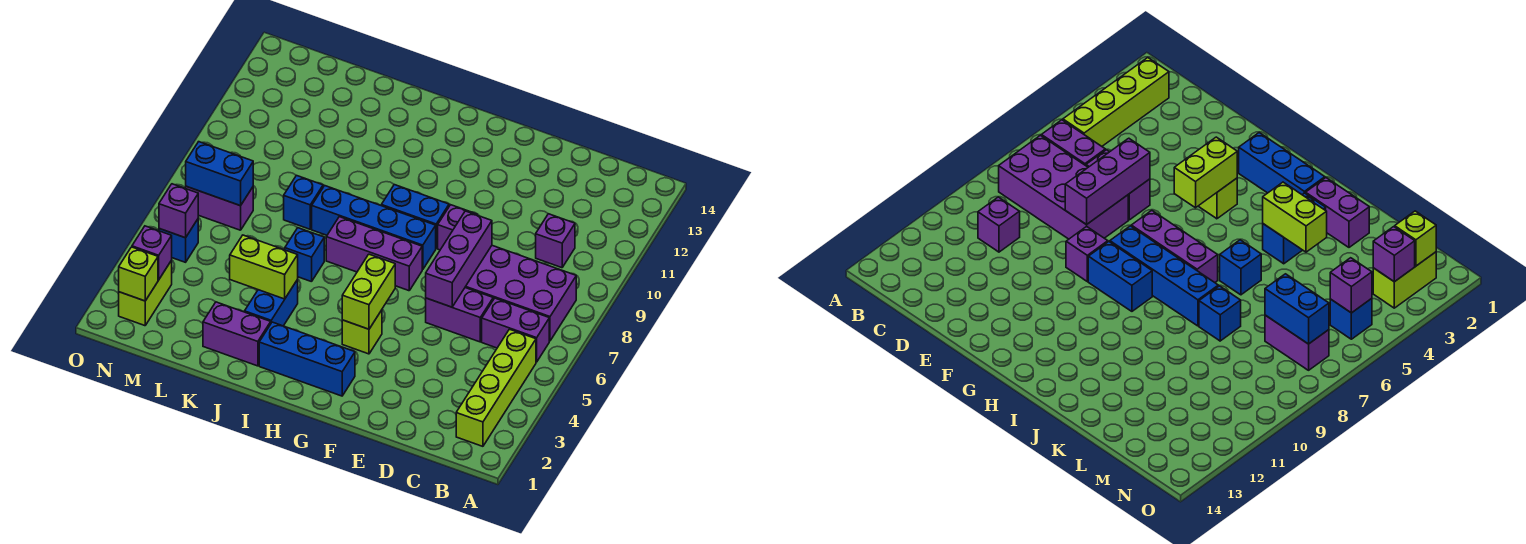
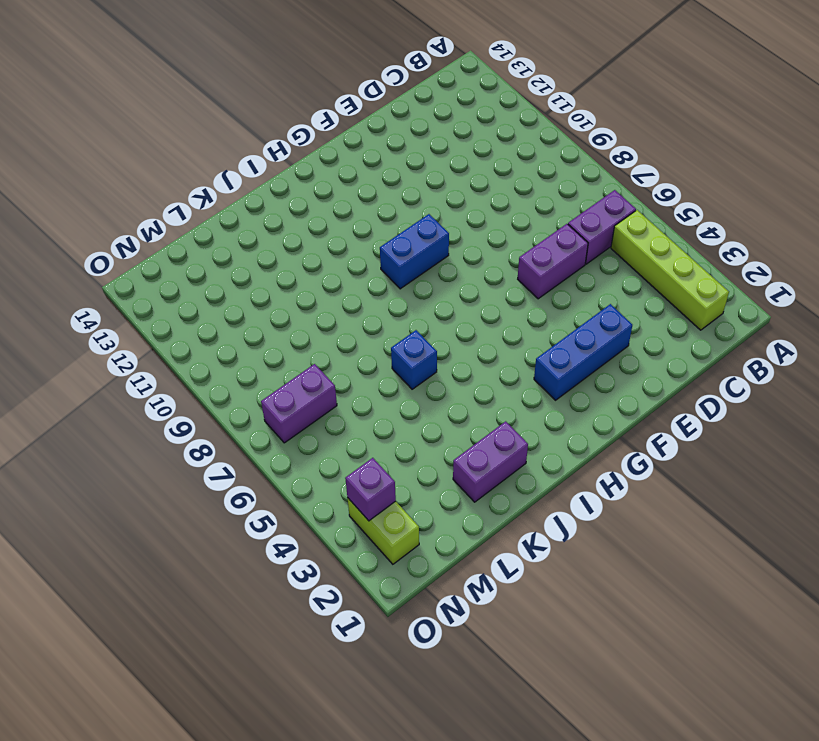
blue 1x3 brick [534,304,632,400] -> blue 1x3 brick moved to [259,322,355,396]
none -> purple 2x4 brick [465,246,576,341]
none -> purple 1x1 brick [536,214,575,268]
none -> purple 1x1 brick [438,205,477,250]

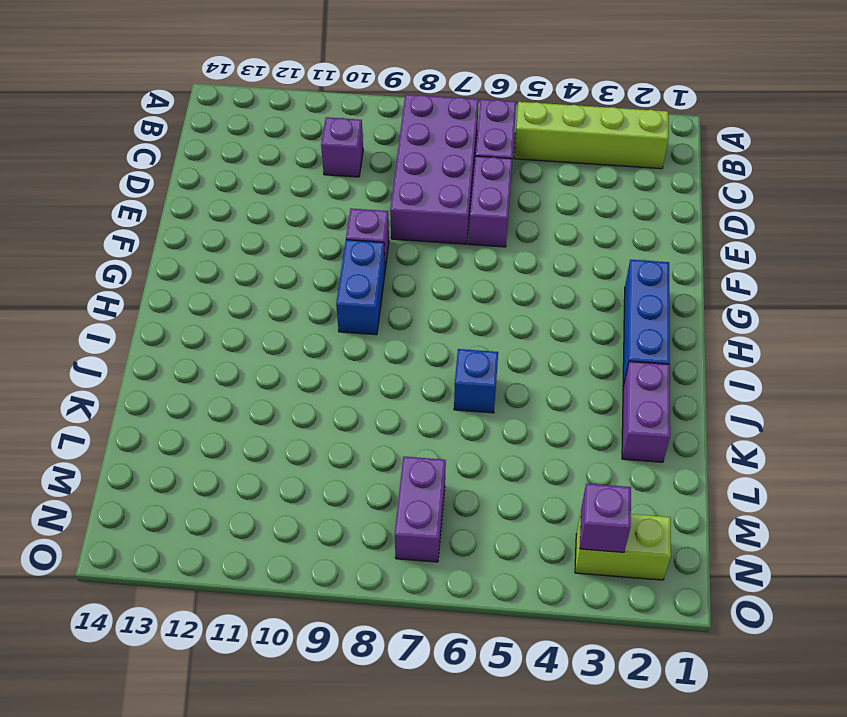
none -> lime 1x1 brick [342,310,382,354]
none -> purple 1x3 brick [326,217,422,291]
none -> blue 1x4 brick [312,186,436,270]

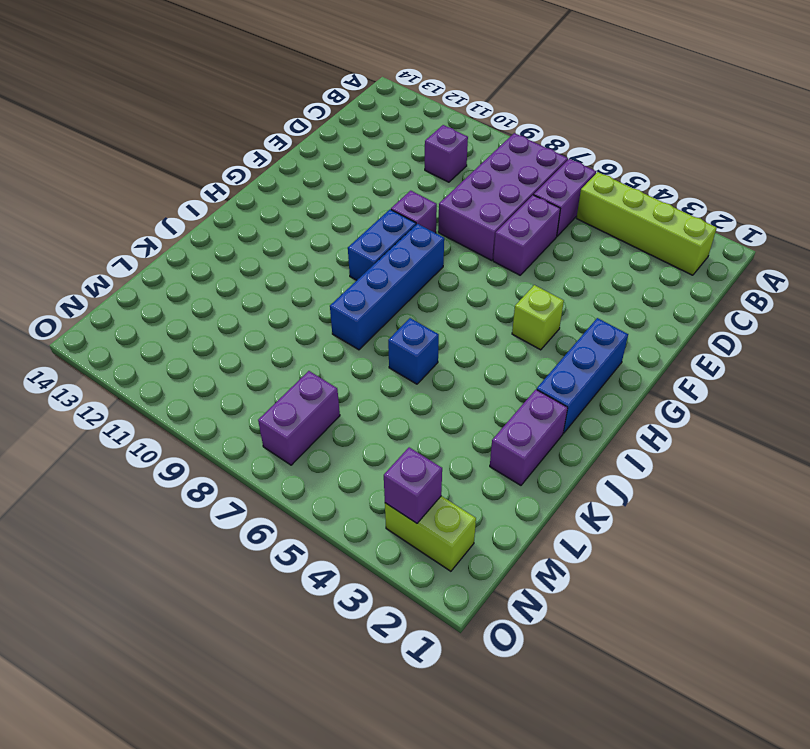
none -> purple 1x3 brick [326,217,422,291]
none -> blue 1x2 brick [245,280,298,326]
none -> blue 1x1 brick [284,175,323,229]

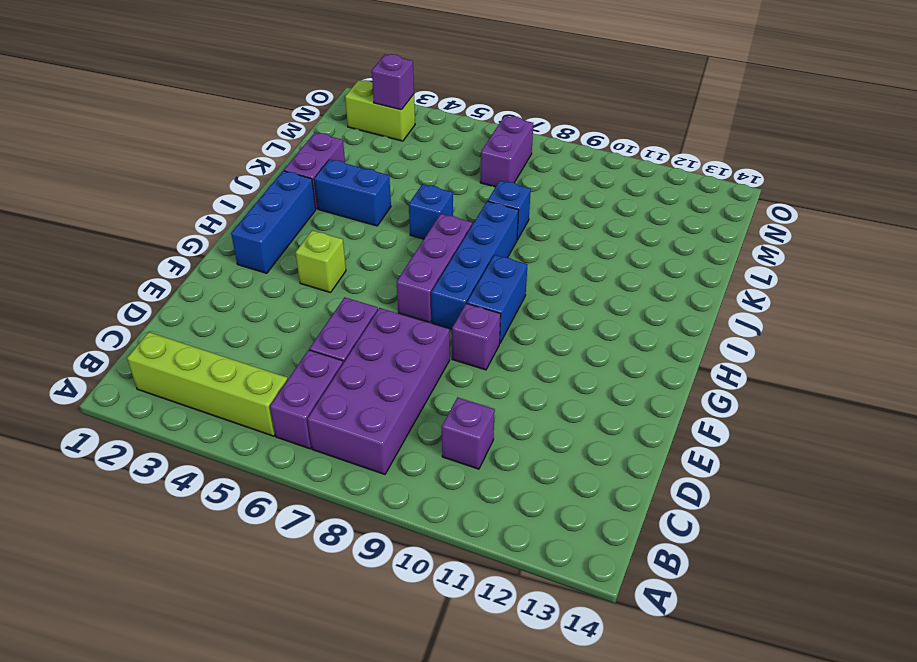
none -> blue 1x1 brick [159,219,198,262]
none -> purple 1x3 brick [426,211,492,307]
none -> lime 1x2 brick [342,254,395,329]

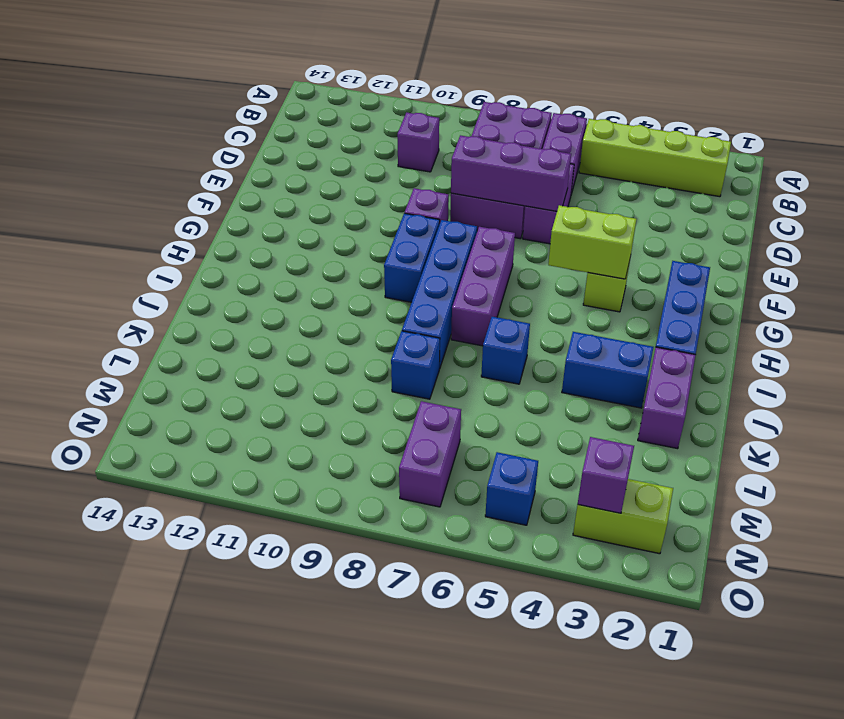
none -> lime 1x2 brick [230,235,298,299]
none -> blue 1x2 brick [186,142,253,206]
none -> lime 1x1 brick [119,247,158,301]

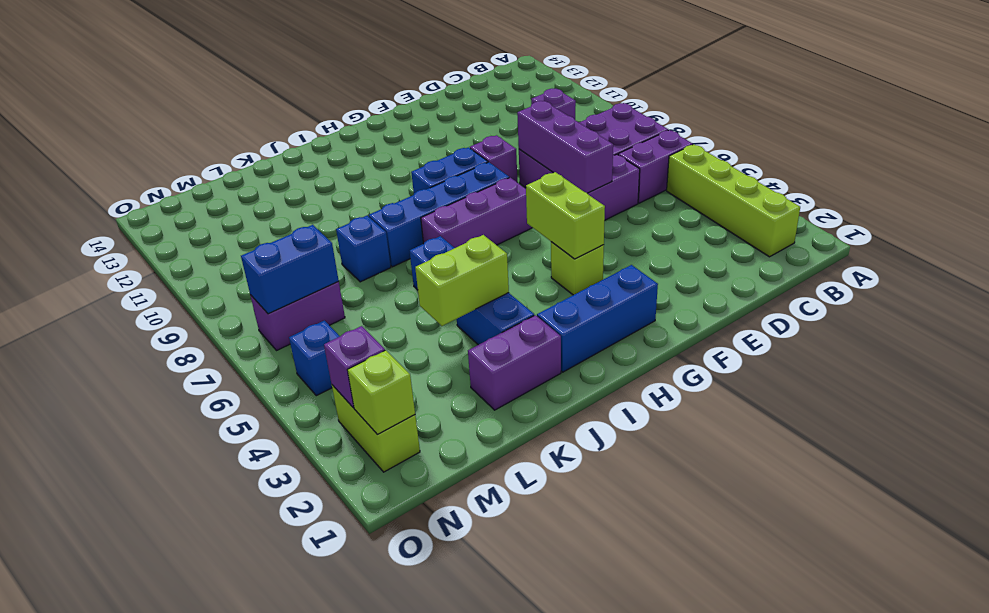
none -> purple 1x1 brick [159,184,198,238]

